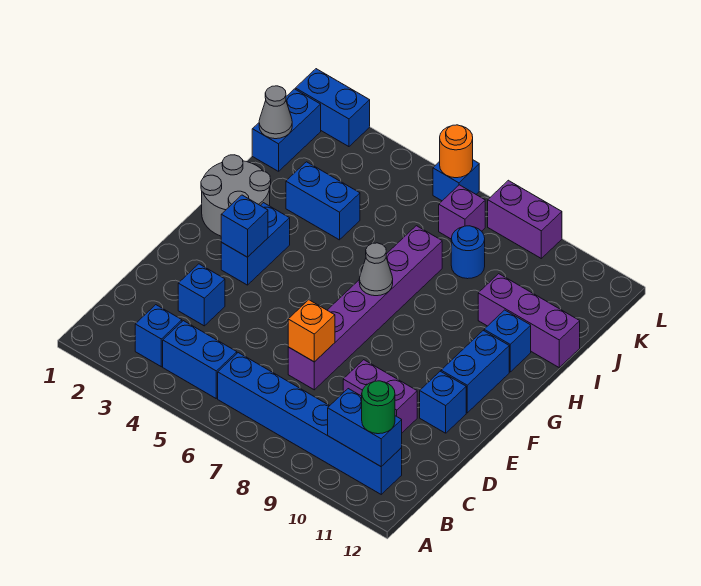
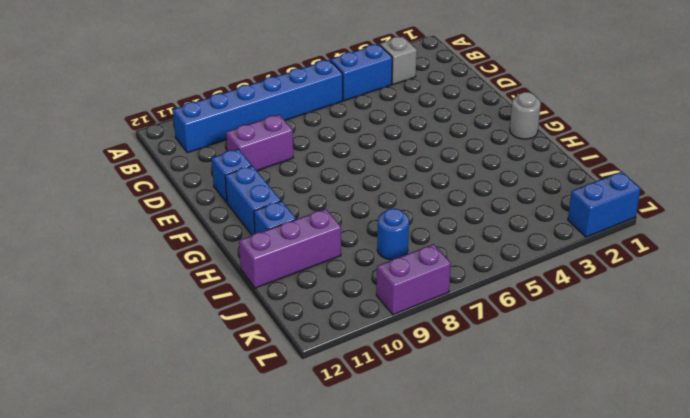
grey 1x1 brick [380,36,417,84] -> blue 1x1 brick [135,305,182,367]
grey 1x1 round brick [510,92,541,139] -> grey 2x2 round brick [201,155,271,236]
none -> blue 1x1 brick [178,264,225,326]
none -> purple 1x6 brick [288,226,442,390]
none -> blue 1x2 brick [221,203,290,285]

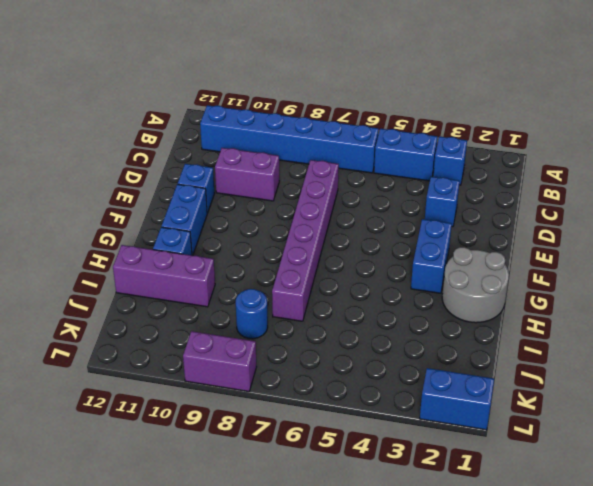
none -> blue 1x2 brick [286,162,360,240]
none -> blue 1x2 brick [252,89,321,171]
none -> purple 1x1 brick [439,185,485,239]

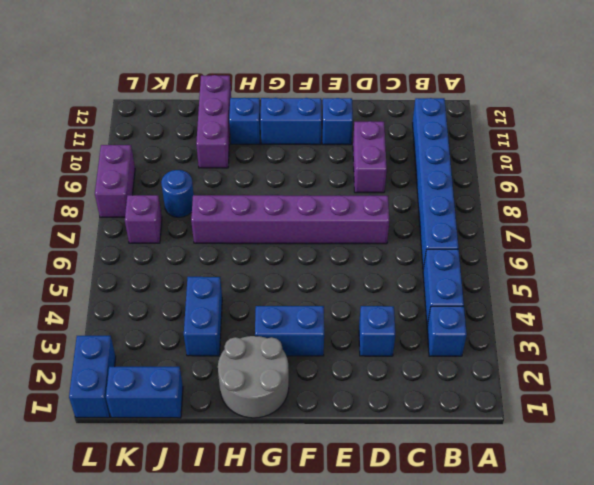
none -> blue 1x1 brick [433,160,479,201]
none -> blue 1x2 brick [328,389,402,466]
none -> orange 1x1 brick [288,300,335,362]

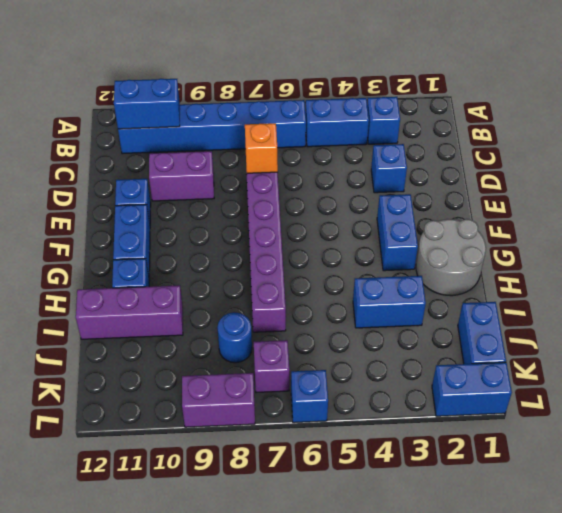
none -> blue 1x1 brick [221,195,268,257]
none -> grey 1x1 cone [359,243,393,296]
none -> grey 1x1 cone [259,86,292,139]

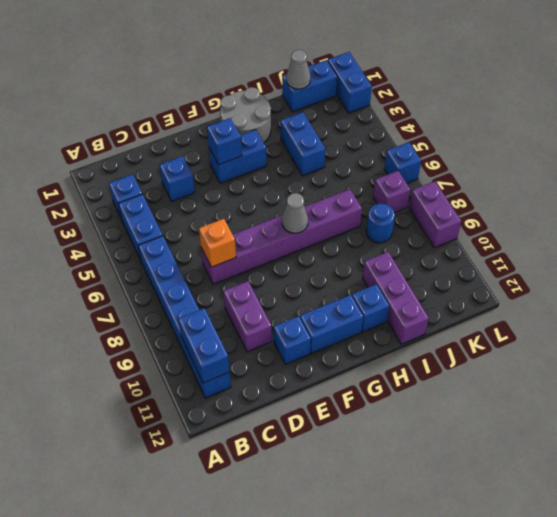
none -> orange 1x1 round brick [440,125,473,178]
none -> green 1x1 round brick [362,381,395,434]

